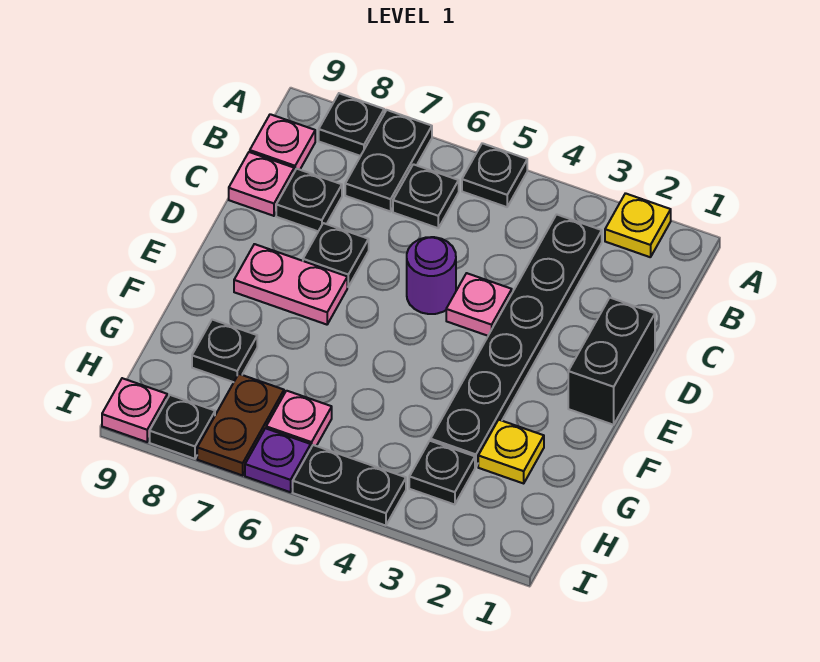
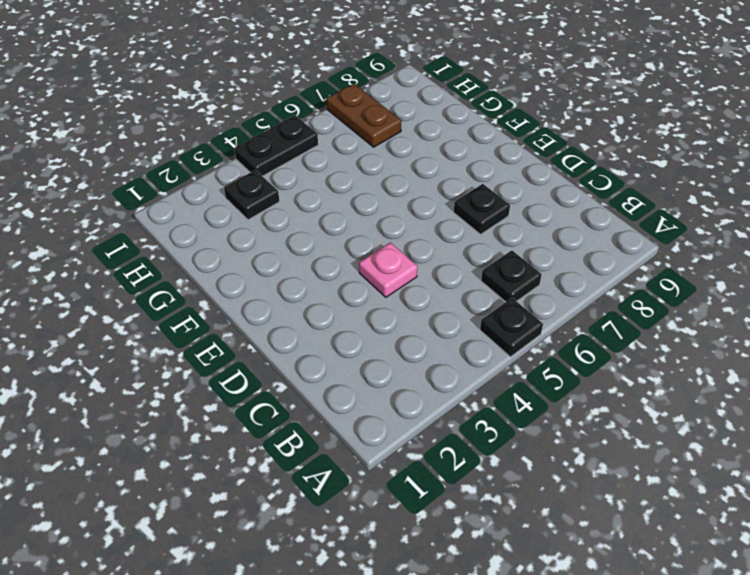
none -> yellow 1x1 plate [605,193,671,257]
none -> black 1x2 plate [345,110,432,212]
none -> black 1x1 plate [319,93,384,156]

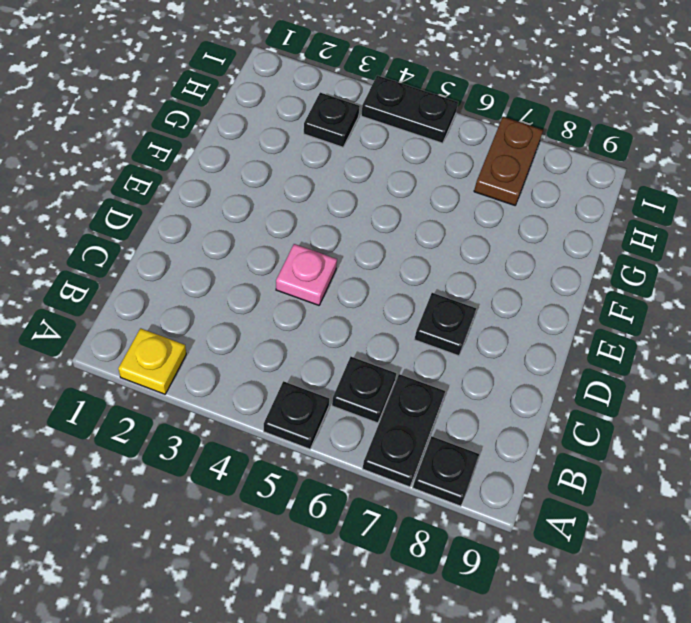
none -> black 1x6 plate [431,214,602,467]
none -> pink 1x1 plate [250,114,315,172]
none -> black 1x1 plate [276,169,342,231]

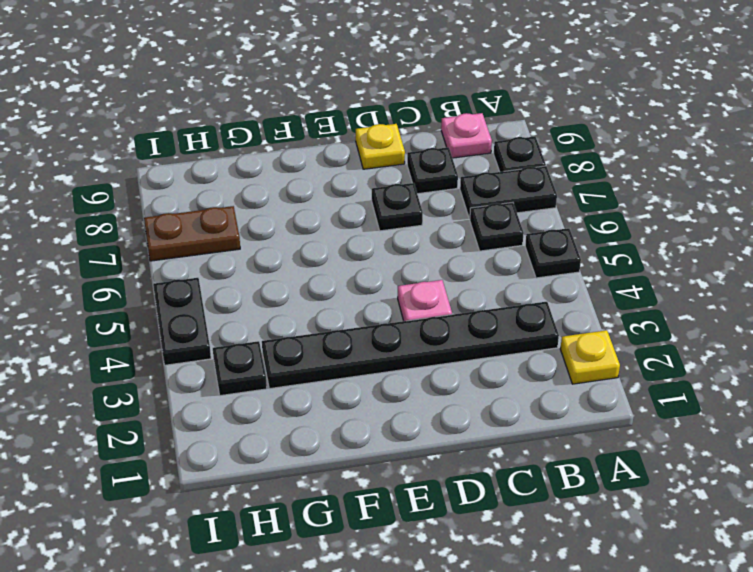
yellow 1x1 plate [356,124,405,169] -> yellow 1x1 plate moved to [478,420,544,483]
none -> pink 1x1 plate [229,152,294,216]
none -> black 1x2 brick [568,298,655,425]
none -> purple 1x1 round brick [407,237,456,314]

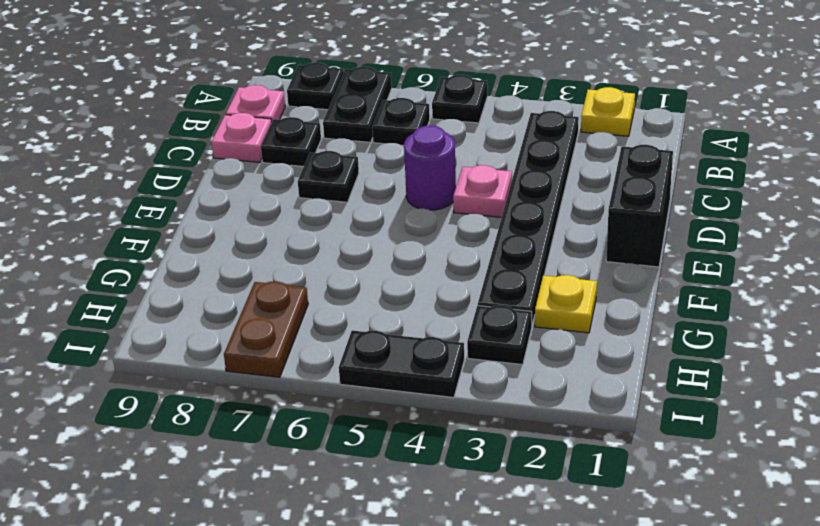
none -> pink 1x2 plate [234,244,347,325]
none -> black 1x1 plate [192,320,257,382]
none -> pink 1x1 plate [266,391,332,447]

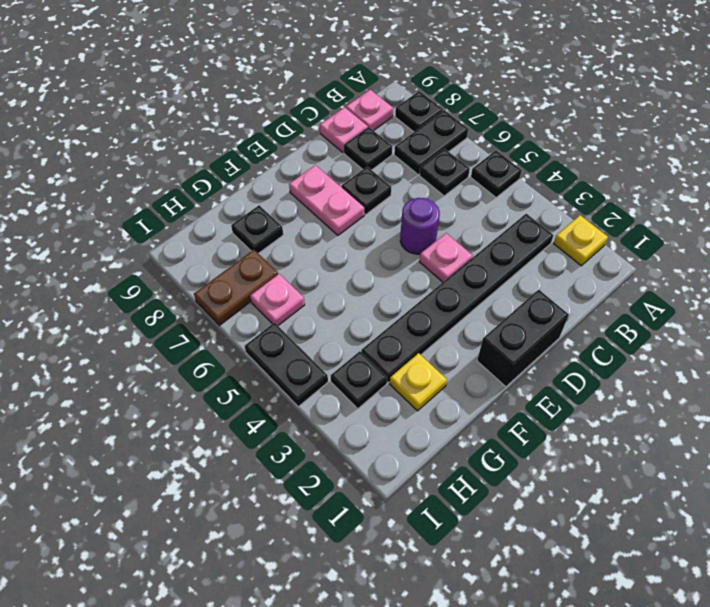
none -> purple 1x1 plate [245,428,311,492]
none -> black 1x1 plate [150,395,215,459]
none -> pink 1x1 plate [102,378,167,442]

